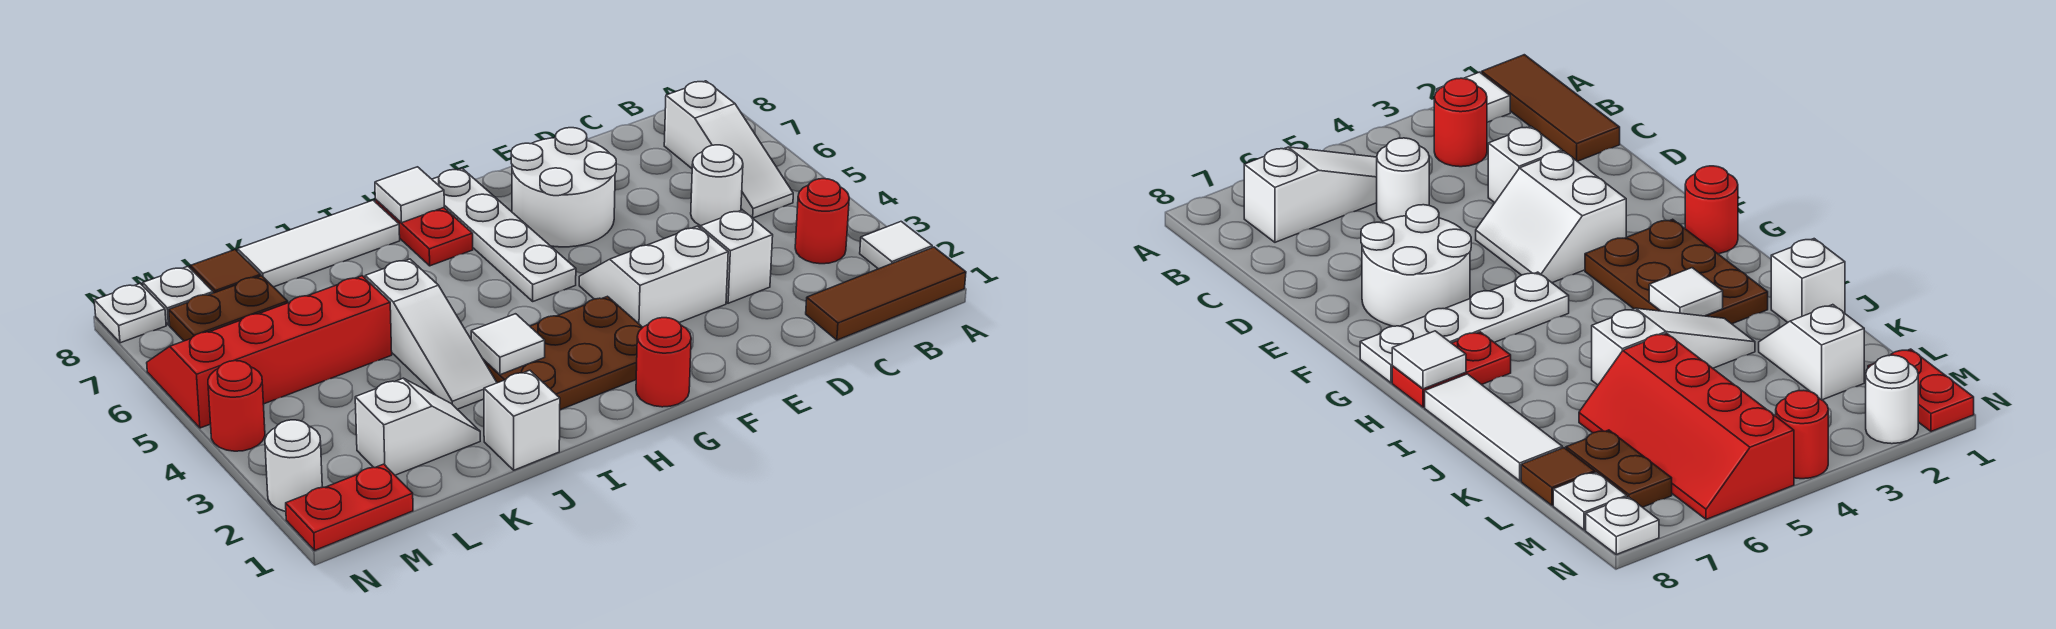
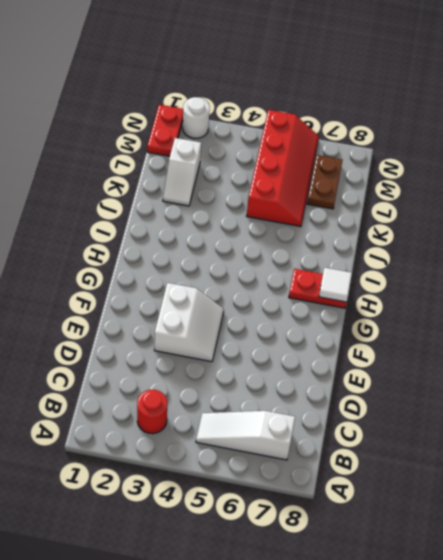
none -> brown 1x3 tile [806,247,966,340]
none -> white 1x1 tile [860,222,932,269]
none -> white 1x1 round brick [691,145,743,226]

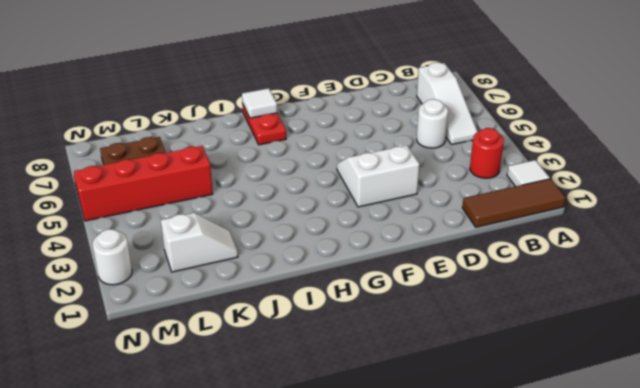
none -> white 1x1 brick [700,210,773,303]
none -> white 2x2 round brick [511,128,616,247]
none -> red 1x1 round brick [636,318,691,407]

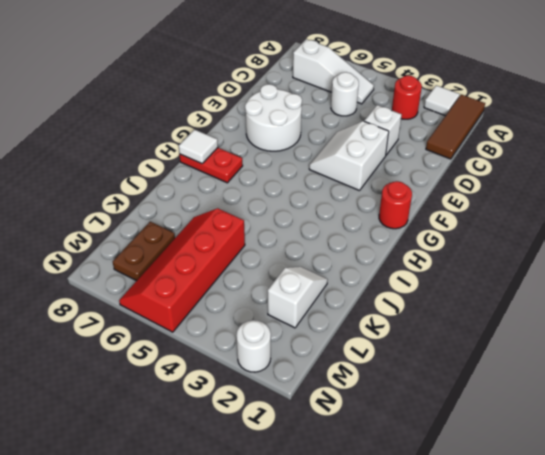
none -> brown 2x3 plate [483,296,643,410]
none -> white 1x4 plate [432,169,576,301]
none -> white 1x3 tile [238,200,400,287]

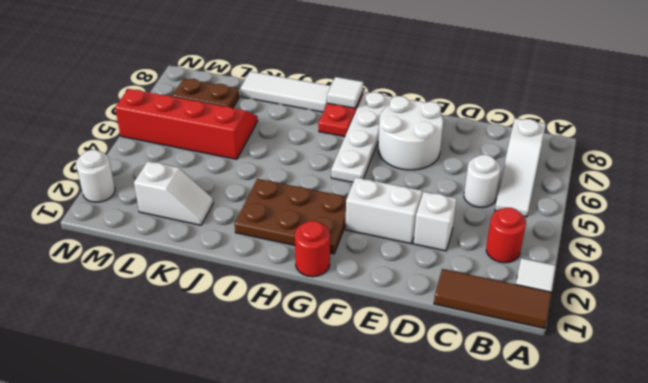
none -> white 1x1 brick [484,370,560,470]
none -> white 1x3 slope [365,259,497,409]
none -> brown 1x1 tile [190,250,261,293]

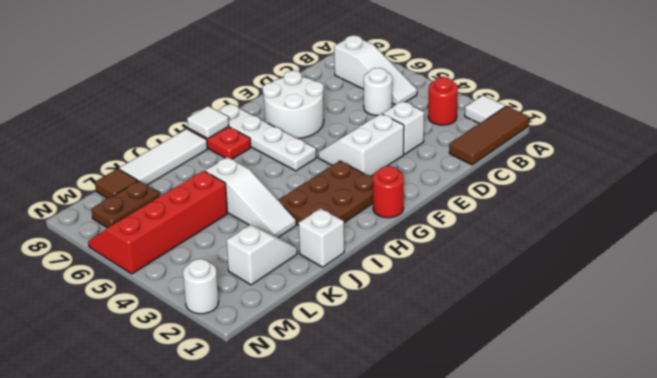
none -> red 1x2 plate [286,464,413,550]
none -> white 1x1 plate [143,267,213,325]
none -> red 1x1 round brick [208,361,265,451]

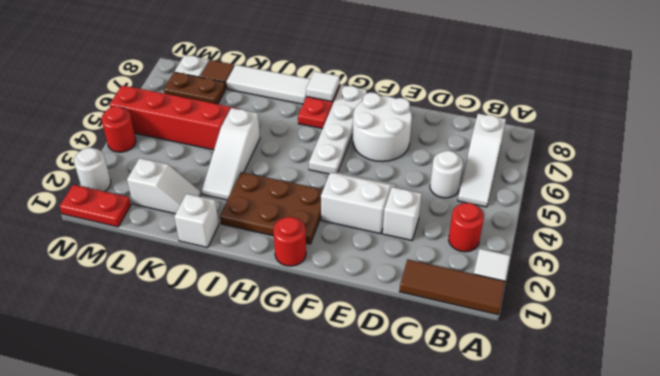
none -> white 1x1 plate [94,284,166,343]
none -> white 1x1 tile [471,314,545,375]

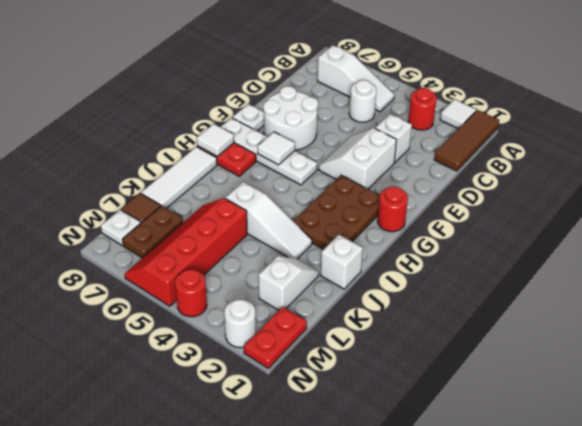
white 1x1 plate [232,104,264,131] -> white 1x1 plate moved to [94,284,166,343]
white 1x1 tile [258,132,295,165] -> white 1x1 tile moved to [471,314,545,375]

